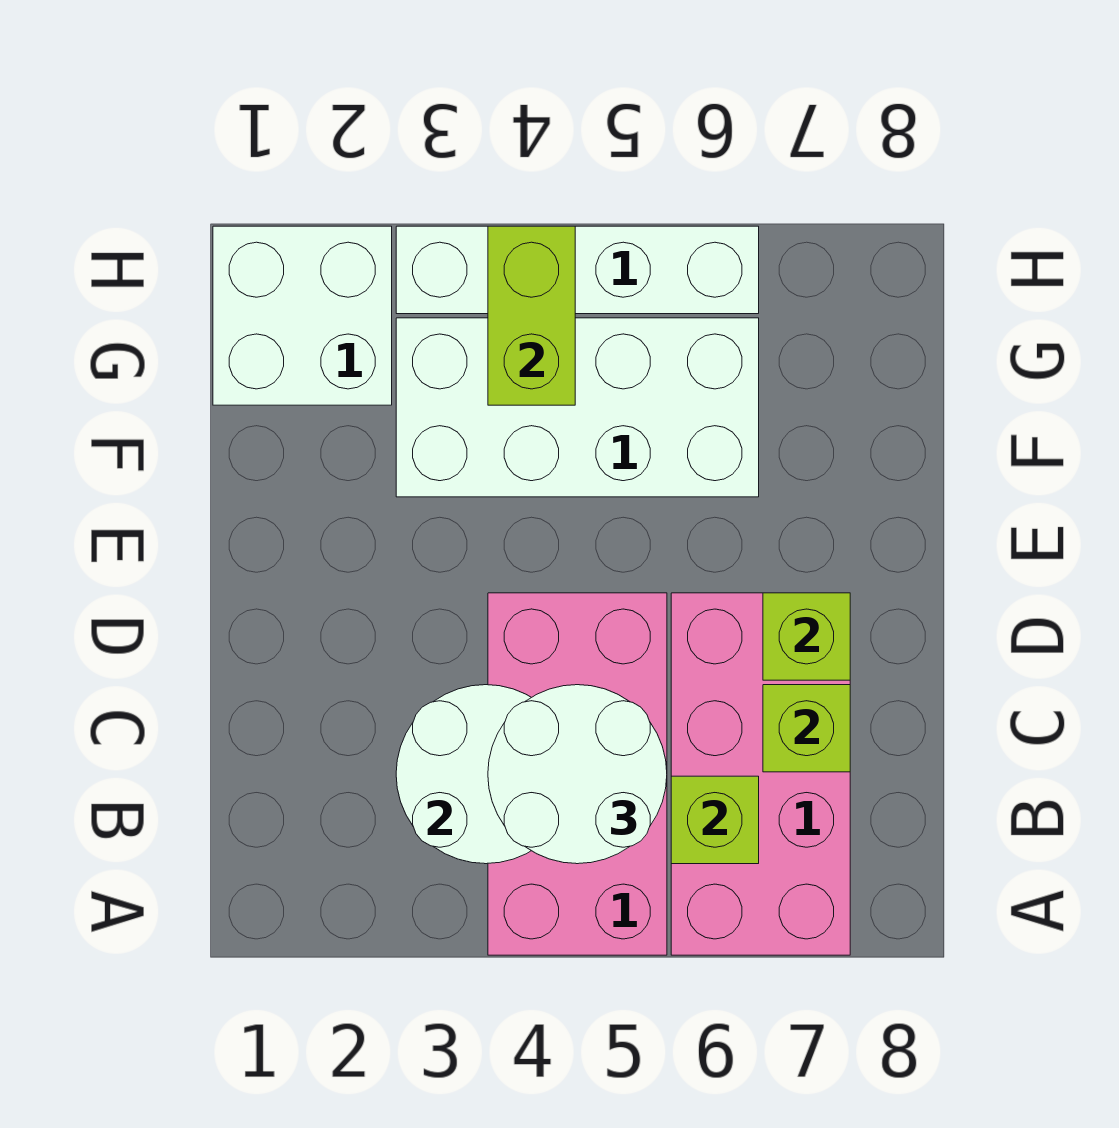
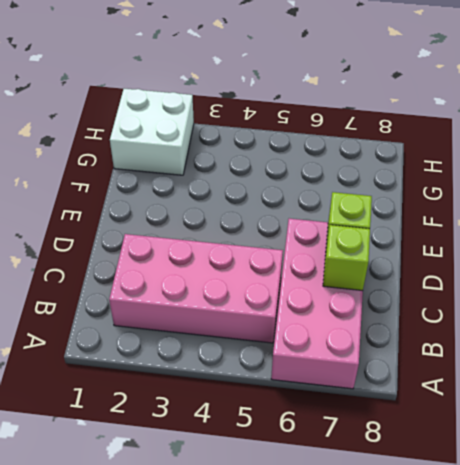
pink 2x4 brick [109,234,283,343] -> pink 2x4 brick turned to [488,593,667,955]
none -> white 2x4 brick [396,318,759,497]
none -> white 1x4 brick [396,226,759,314]

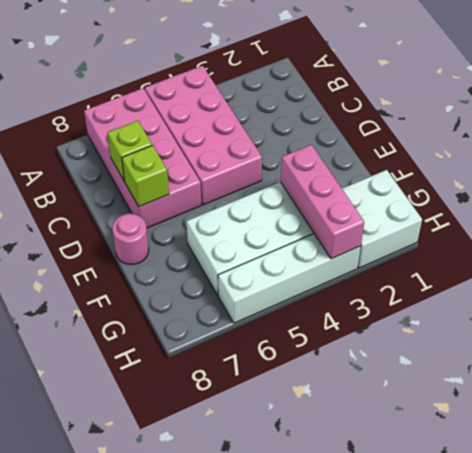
pink 1x1 round brick [112,214,149,264] -> none
pink 1x3 brick [281,145,364,259] -> none
none -> white 2x2 round brick [396,685,531,864]
none -> lime 1x1 brick [671,776,759,864]

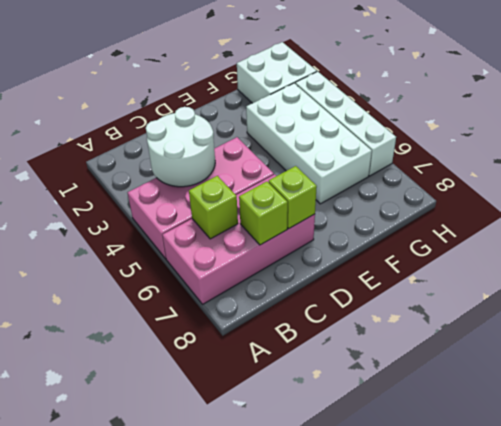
none -> lime 1x2 brick [488,226,575,405]
none -> white 2x2 round brick [488,685,667,864]

